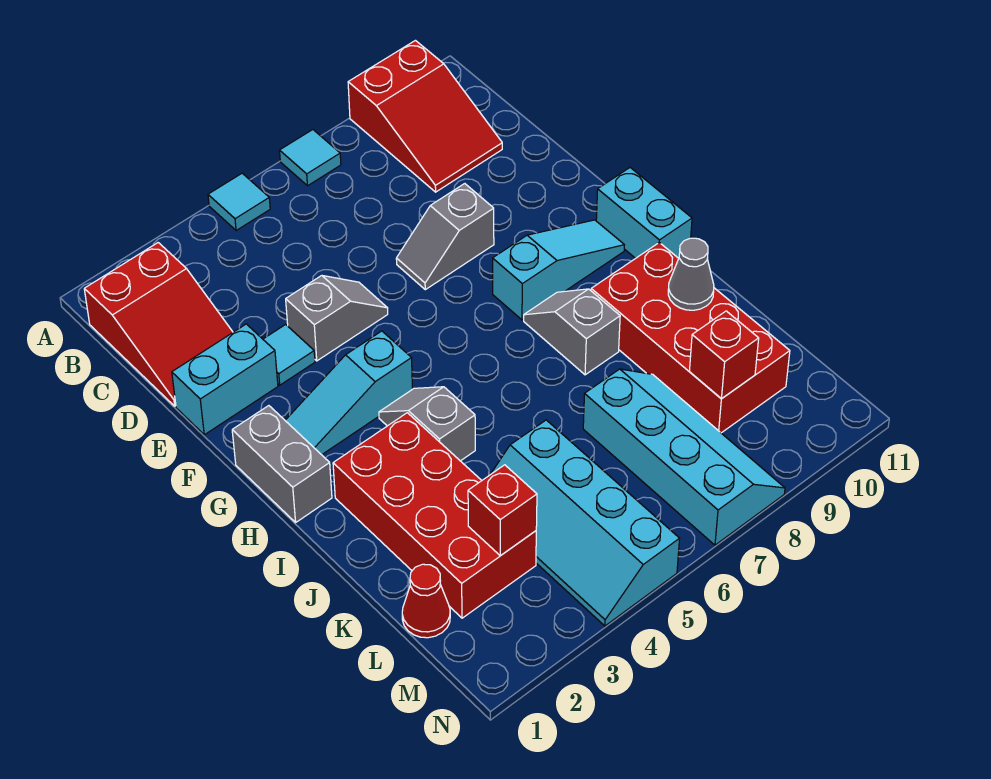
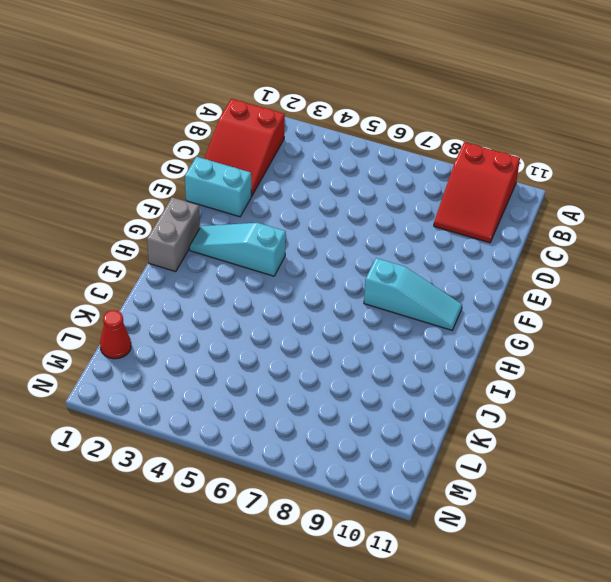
none -> cyan 1x1 tile [208,173,270,231]
none -> cyan 1x1 tile [280,130,341,186]
none -> cyan 1x1 tile [263,324,315,385]

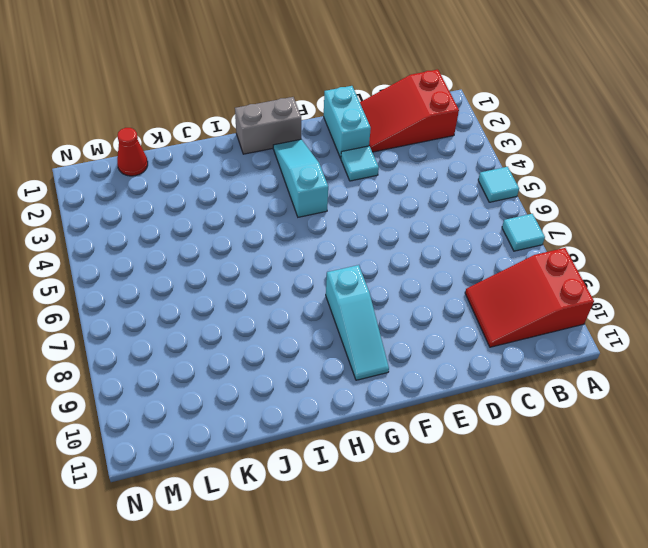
none -> grey 1x2 slope [286,276,388,361]
none -> grey 1x2 slope [396,184,494,290]
none -> cyan 1x2 brick [596,168,692,258]

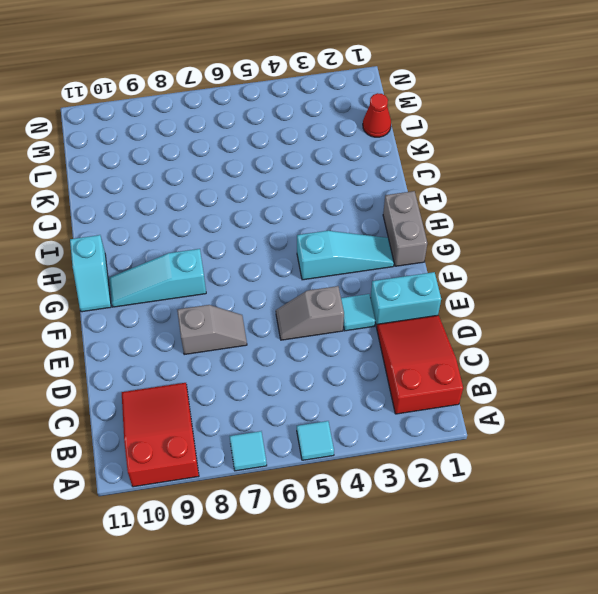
cyan 1x2 slope [70,235,111,312] -> cyan 1x2 brick [596,168,692,258]
none -> grey 1x2 slope [379,387,475,461]
none -> grey 1x2 slope [524,289,620,375]
none -> red 2x4 brick [333,413,536,618]

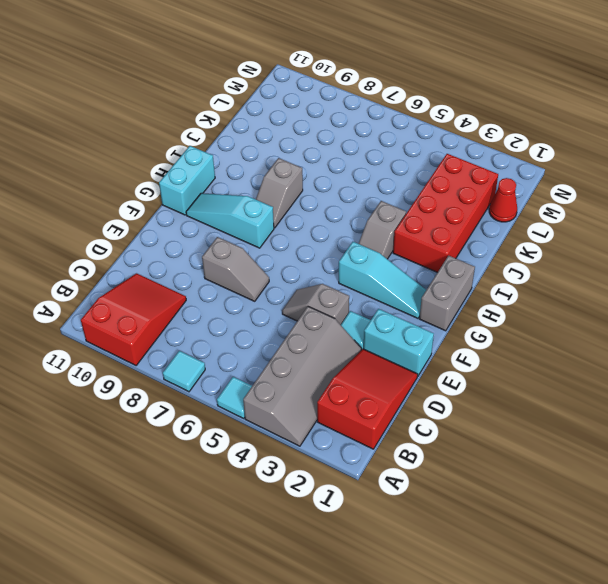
grey 2x4 slope [243,307,361,446] -> none
none -> red 2x4 brick [591,243,790,433]
none -> cyan 2x4 slope [490,420,680,626]
none -> cyan 2x4 slope [583,369,785,545]

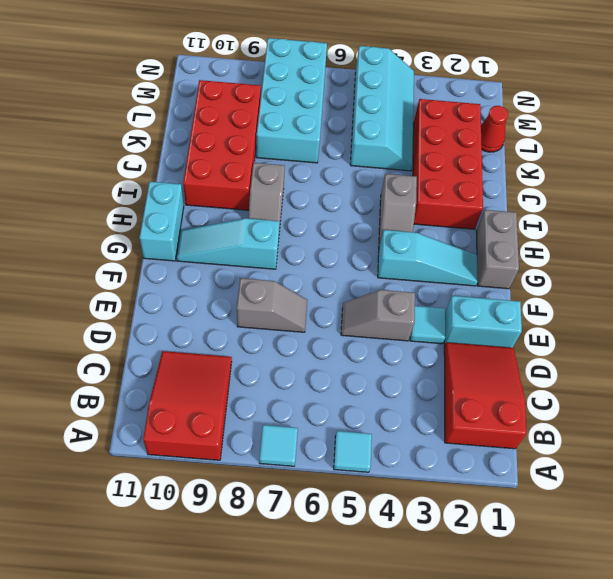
cyan 2x4 brick [256,38,327,163] -> cyan 2x4 slope [583,369,785,545]
none -> grey 1x1 cone [668,238,714,310]
none -> red 1x1 brick [468,465,537,556]
none -> red 1x1 brick [689,311,759,399]

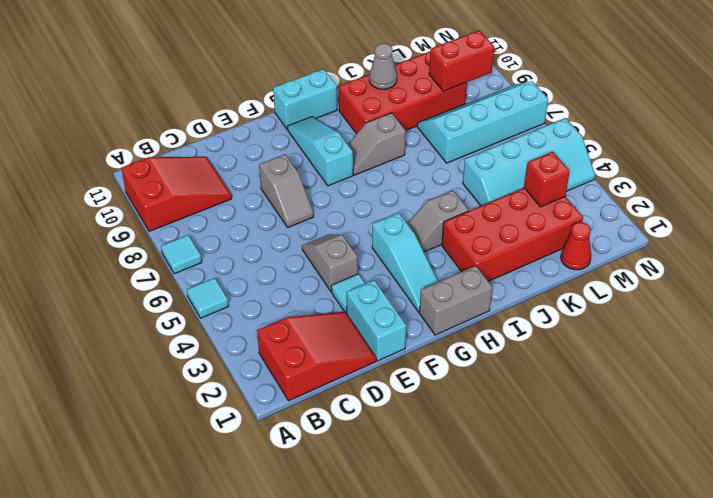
red 1x2 brick [429,30,494,91] -> red 1x1 brick [689,311,759,399]

